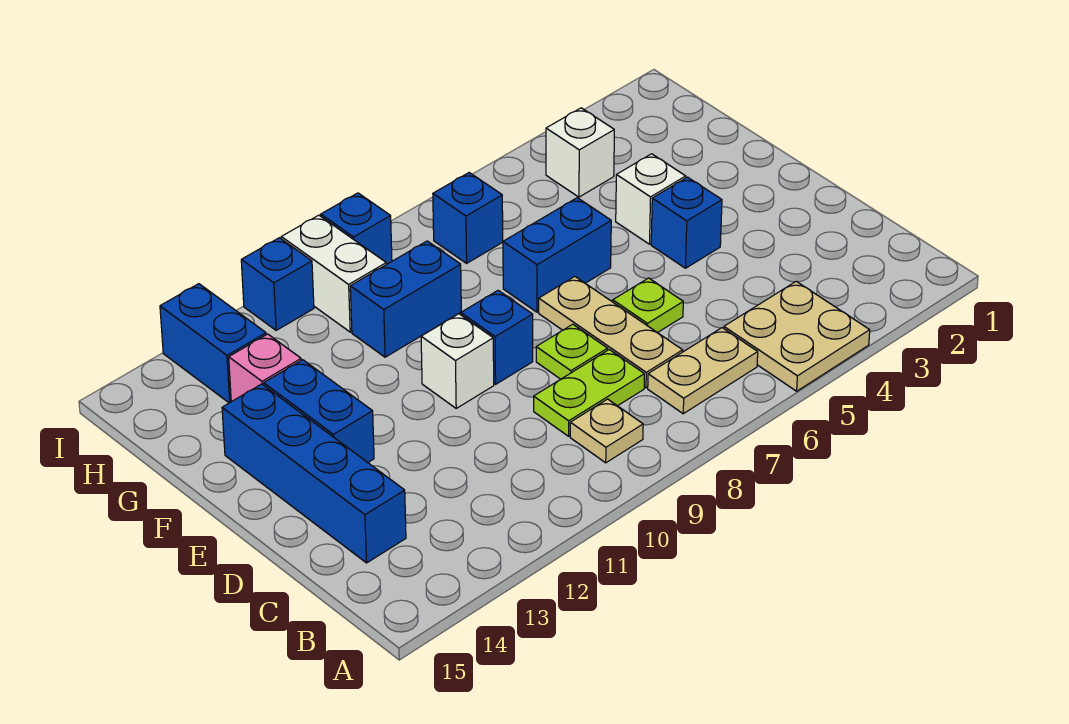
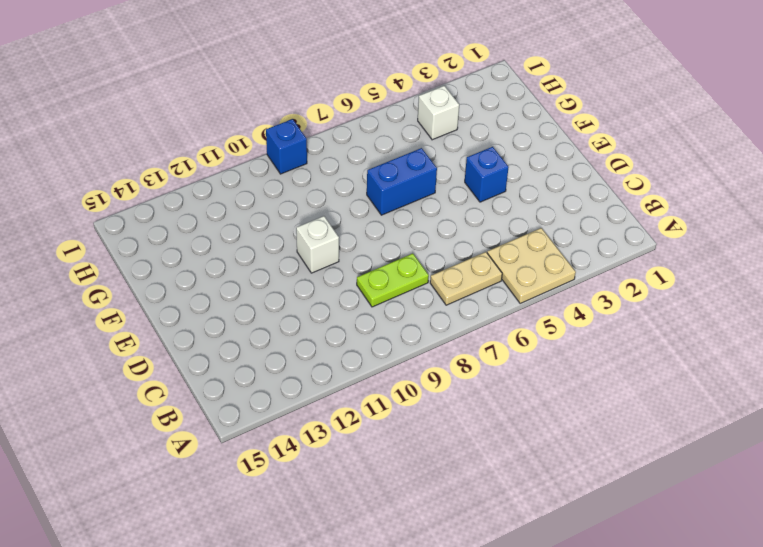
none -> tan 1x1 plate [570,399,643,463]
none -> tan 1x3 plate [539,277,683,388]
none -> blue 1x4 brick [222,384,406,563]

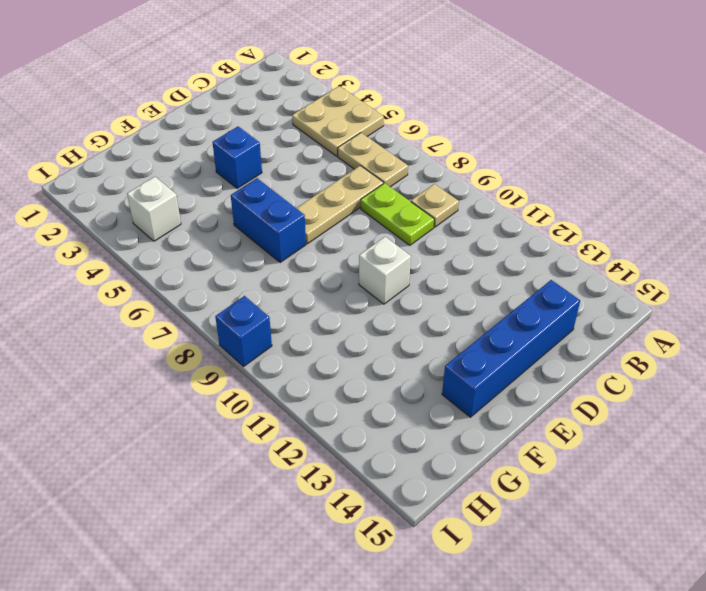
none -> lime 1x1 plate [613,278,683,333]
none -> lime 1x1 plate [536,324,608,379]
none -> blue 1x1 brick [461,290,533,384]

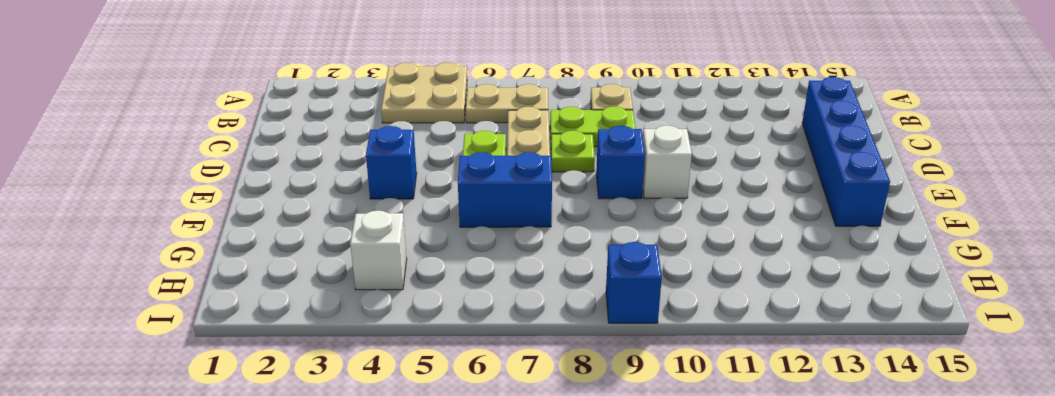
none -> blue 1x2 brick [264,360,374,462]
none -> white 1x1 brick [616,154,686,244]
none -> blue 1x2 brick [350,241,461,357]

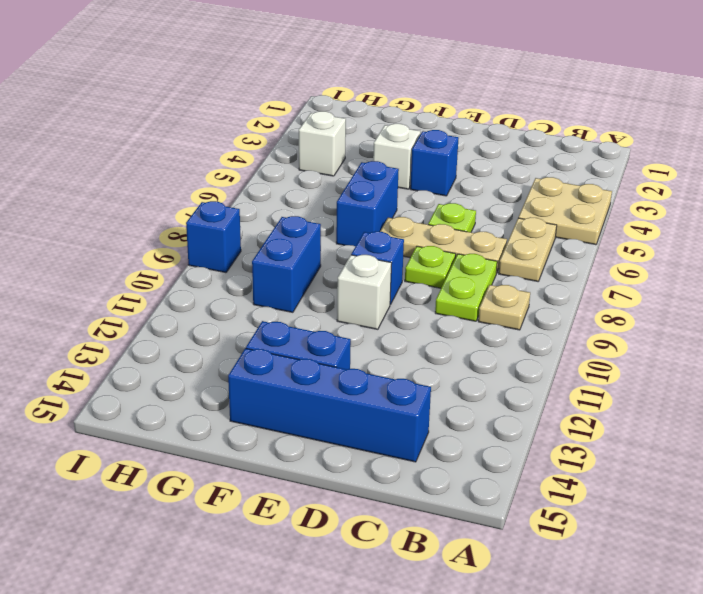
none -> pink 1x1 brick [229,334,301,402]
none -> blue 1x1 brick [433,173,503,263]
none -> white 1x2 brick [281,215,386,332]

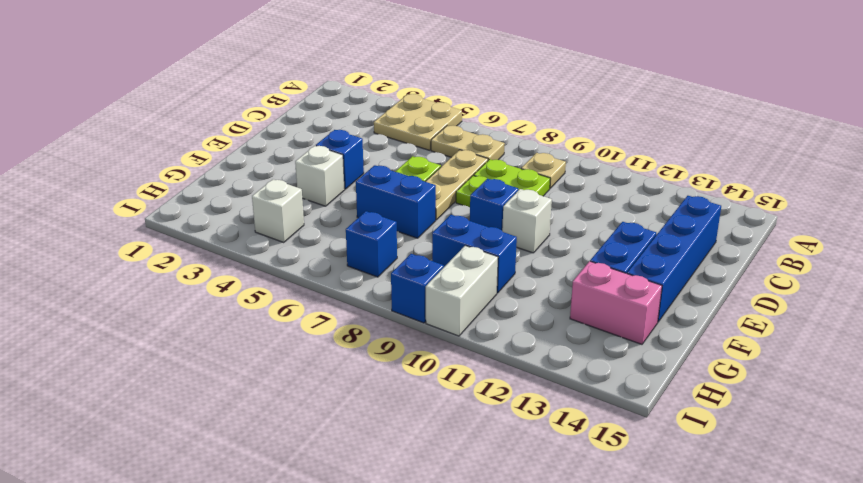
pink 1x2 brick [570,261,662,344] -> pink 1x1 brick [229,334,301,402]
none -> blue 1x2 brick [160,284,266,403]
none -> blue 1x1 brick [241,238,314,330]

